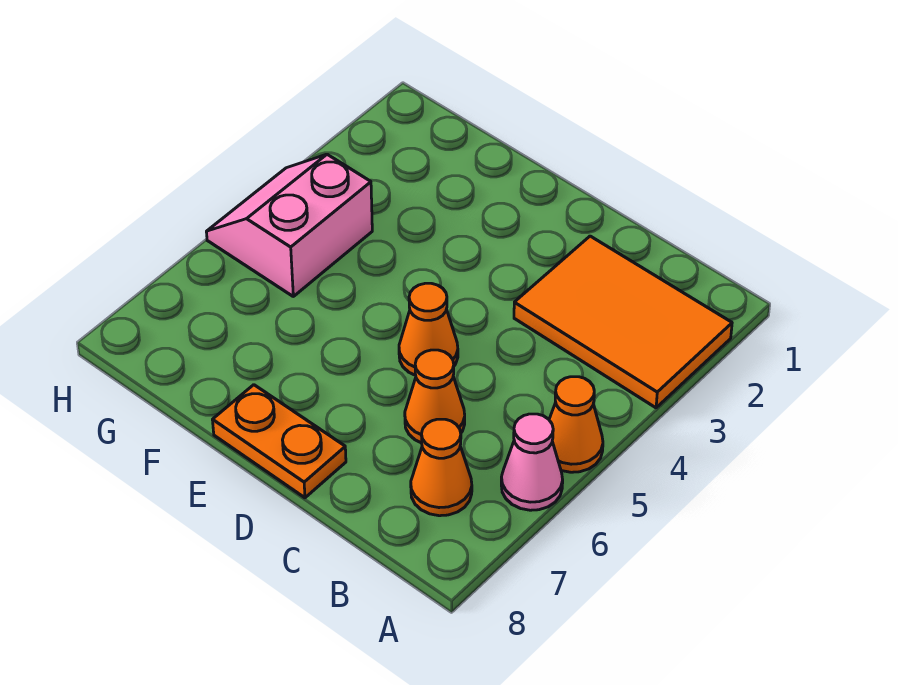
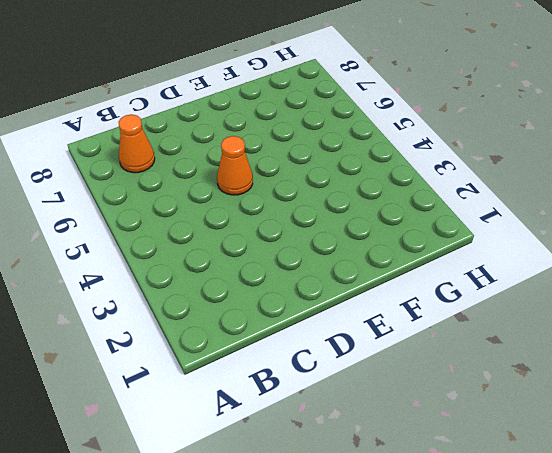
none -> orange 2x3 tile [514,236,732,408]
none -> orange 1x1 cone [549,377,603,472]

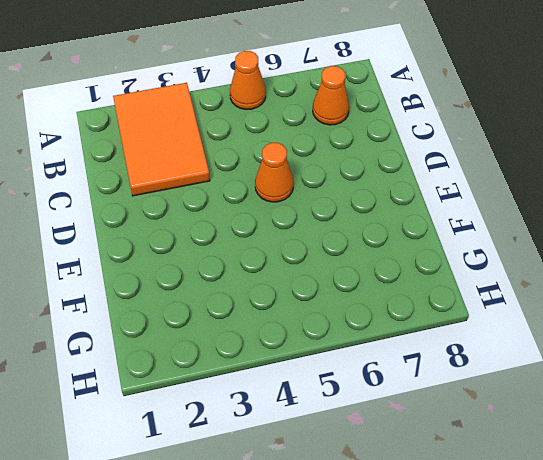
none -> pink 1x1 cone [501,414,563,510]
none -> orange 1x1 cone [405,350,465,443]

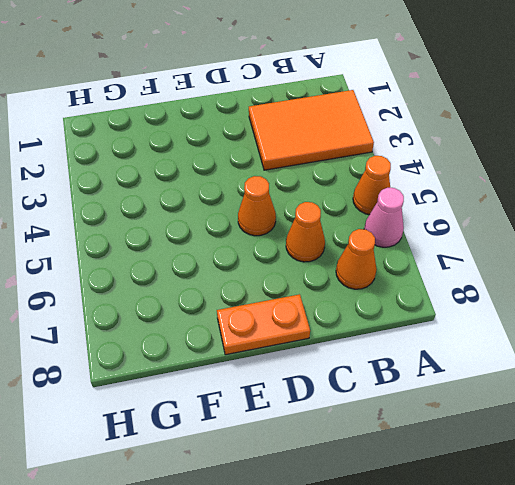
none -> pink 2x2 slope [206,154,372,296]

